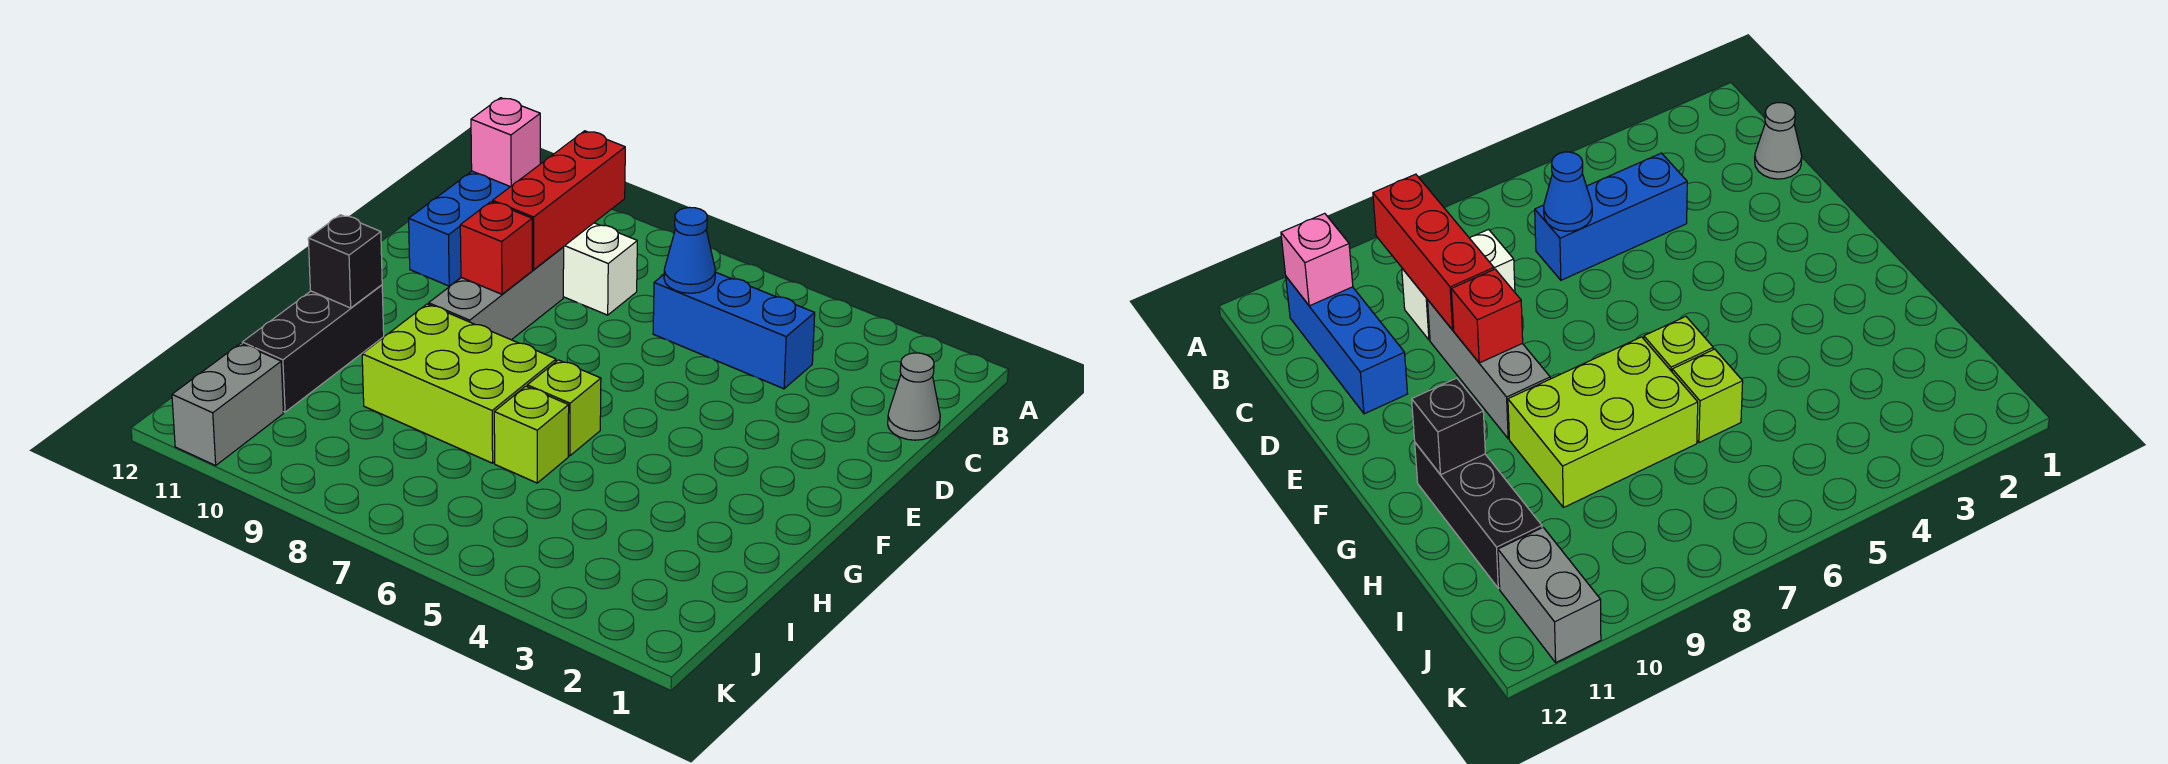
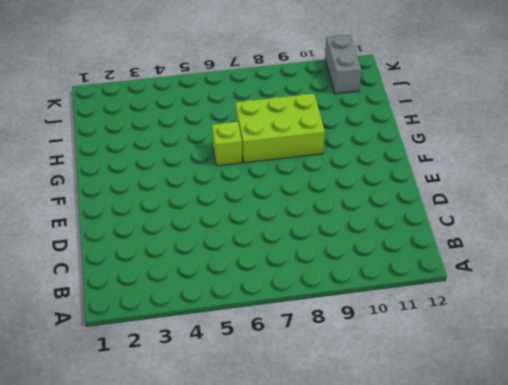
none -> blue 1x3 brick [409,171,510,286]
none -> grey 1x1 cone [888,353,940,440]
none -> blue 1x3 brick [653,272,815,389]

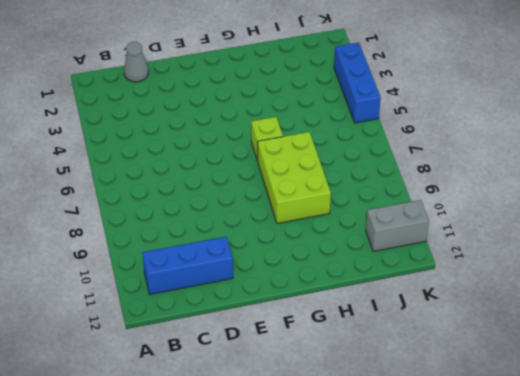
blue 1x3 brick [334,43,381,123] -> blue 1x3 brick moved to [653,272,815,389]
none -> white 1x2 brick [563,223,637,315]
none -> grey 1x3 brick [429,247,564,340]
none -> black 1x3 brick [242,285,384,412]

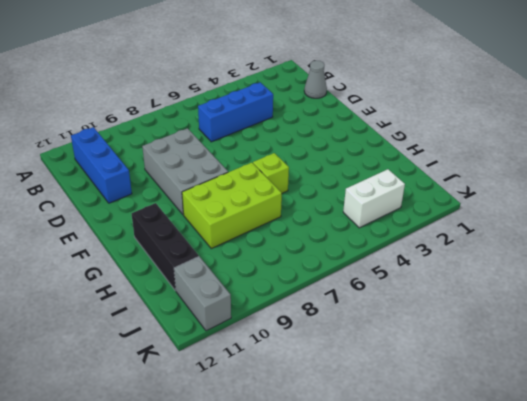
grey 2x3 brick [142,128,228,215] -> grey 1x3 brick [429,247,564,340]
white 1x2 brick [343,169,405,228] -> white 1x2 brick moved to [563,223,637,315]
none -> lime 1x1 brick [494,386,569,483]
none -> red 1x3 brick [493,131,625,270]
none -> pink 1x1 brick [471,98,540,187]

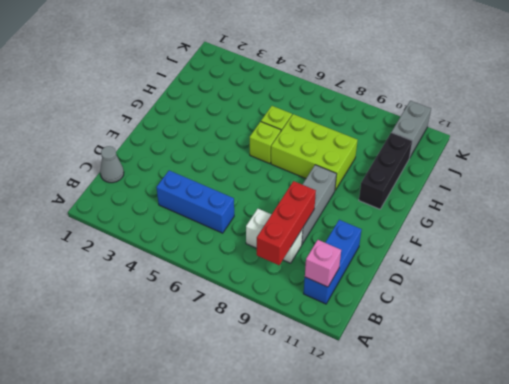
none -> blue 1x1 cone [664,207,715,293]
none -> red 1x1 brick [460,202,532,294]
none -> black 1x1 brick [308,215,382,308]

